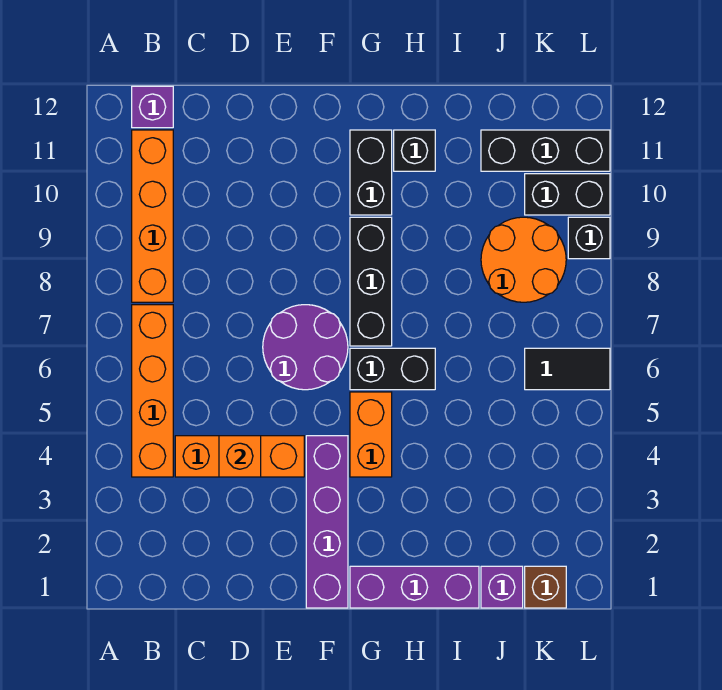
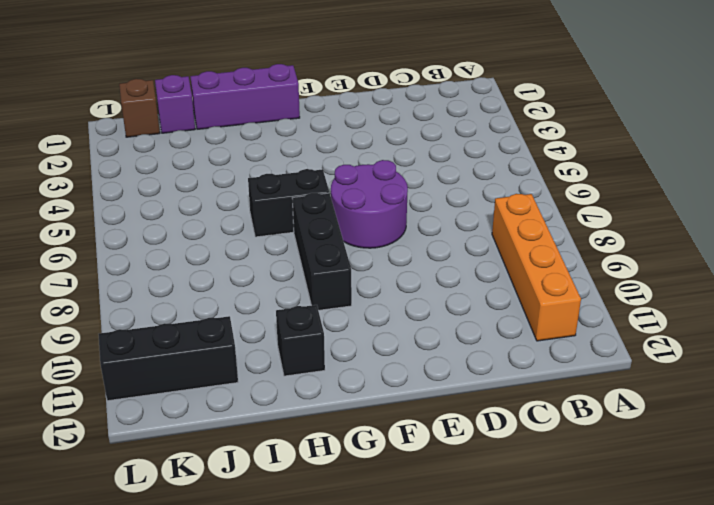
none -> orange 1x4 brick [132,305,173,477]
none -> purple 1x1 brick [132,86,173,128]
none -> orange 1x3 brick [175,436,304,477]

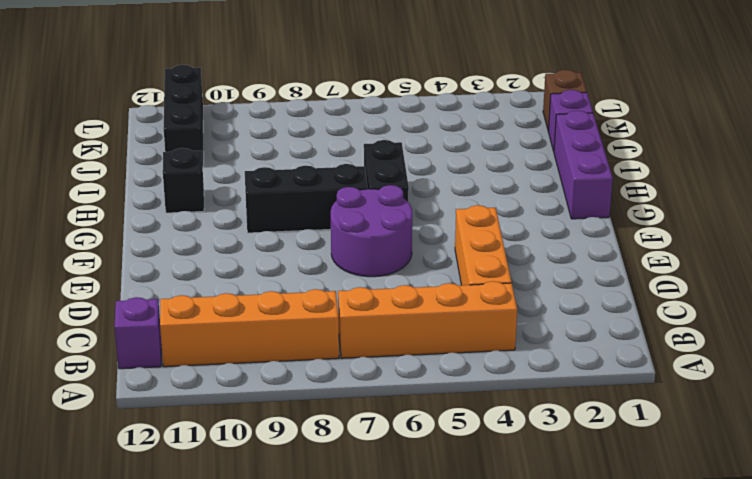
none -> purple 1x4 brick [306,436,348,608]
none -> orange 1x2 brick [350,392,392,477]
none -> black 1x2 brick [350,130,392,215]

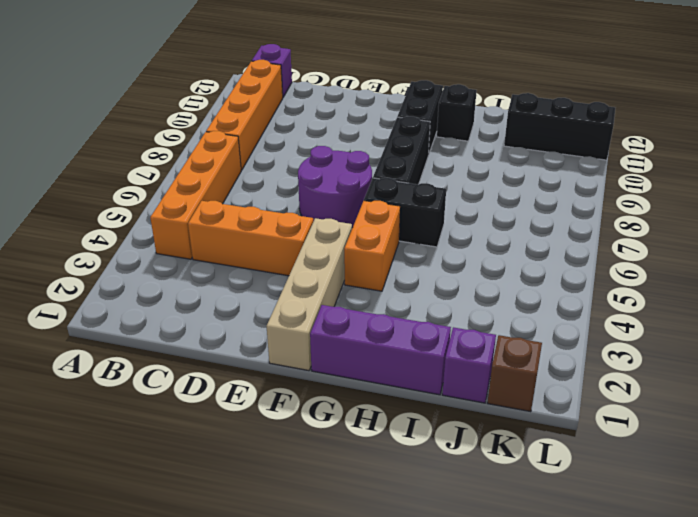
tan 1x4 brick [266,218,352,371] -> purple 1x4 brick [306,436,348,608]
none -> orange 2x2 round brick [481,217,566,302]
none -> black 1x2 tile [525,348,610,390]
none -> black 1x2 brick [525,174,610,215]

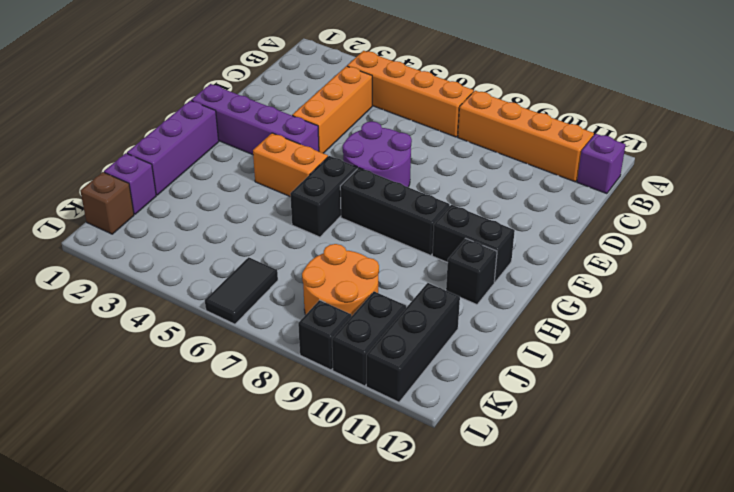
none -> orange 1x1 brick [219,436,261,477]

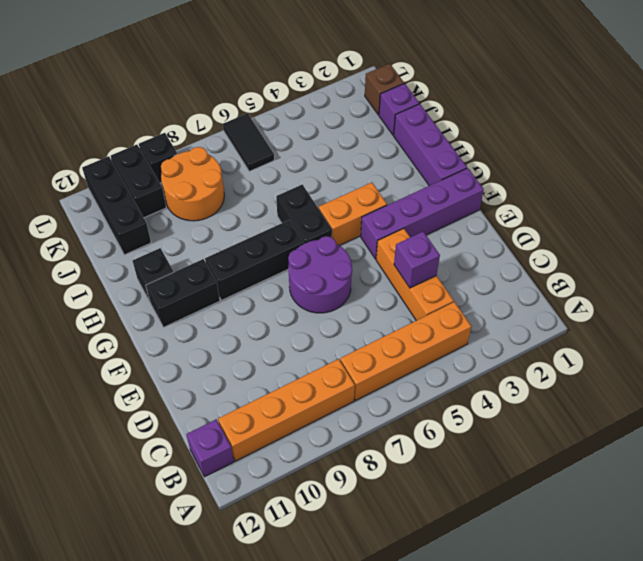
purple 1x1 brick [394,232,440,288] -> orange 1x1 brick [219,436,261,477]

